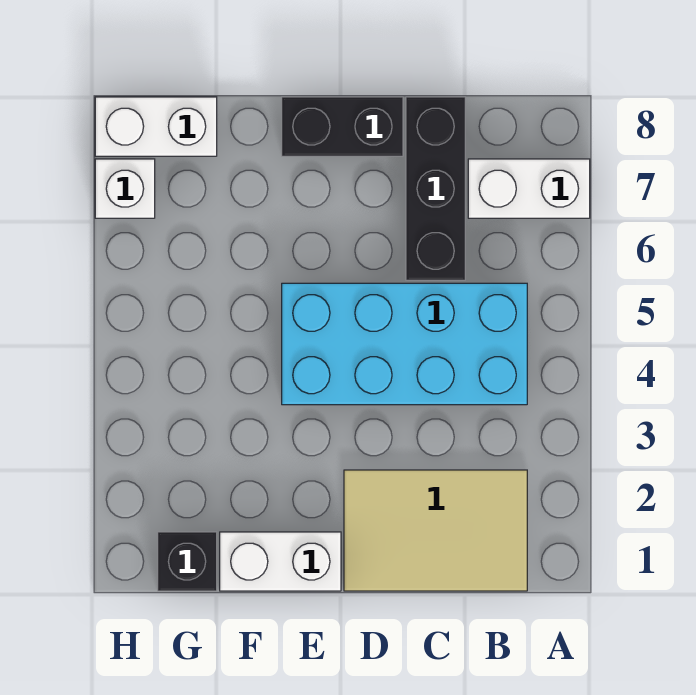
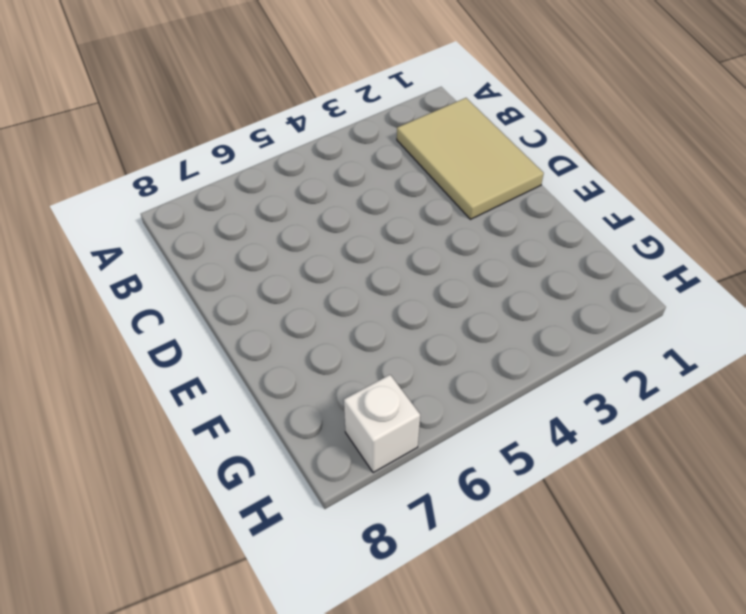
none -> white 1x2 brick [468,159,590,218]
none -> cyan 2x4 brick [282,283,527,405]

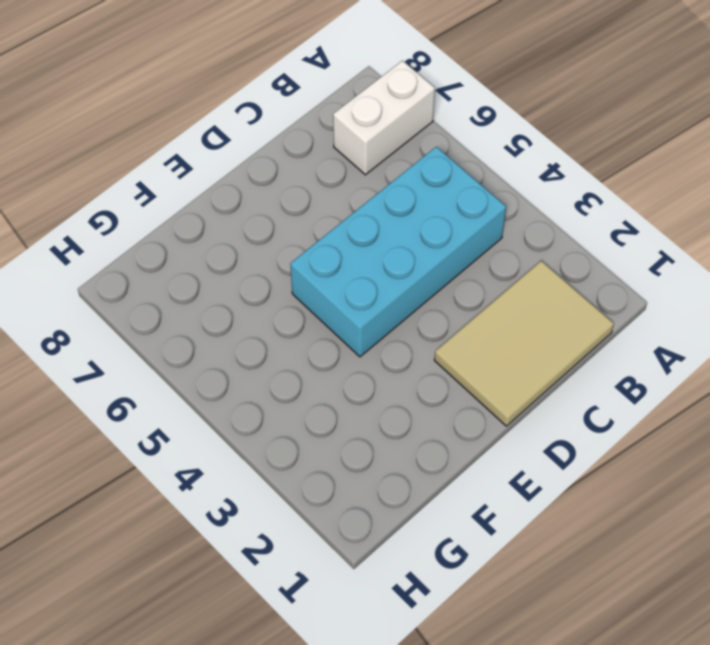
none -> black 1x3 brick [406,97,465,280]
none -> black 1x2 brick [282,97,403,156]

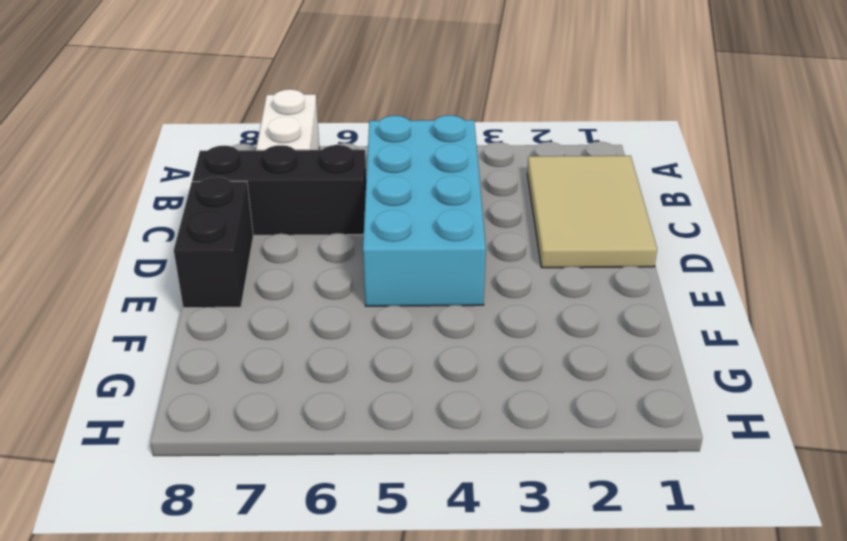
none -> white 1x2 brick [220,532,341,591]
none -> black 1x1 brick [158,532,217,591]

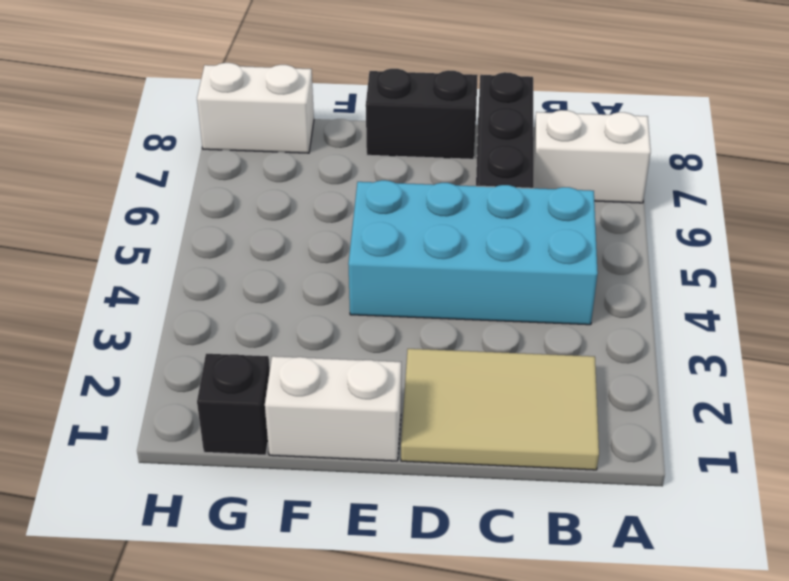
none -> white 1x1 brick [95,159,155,218]

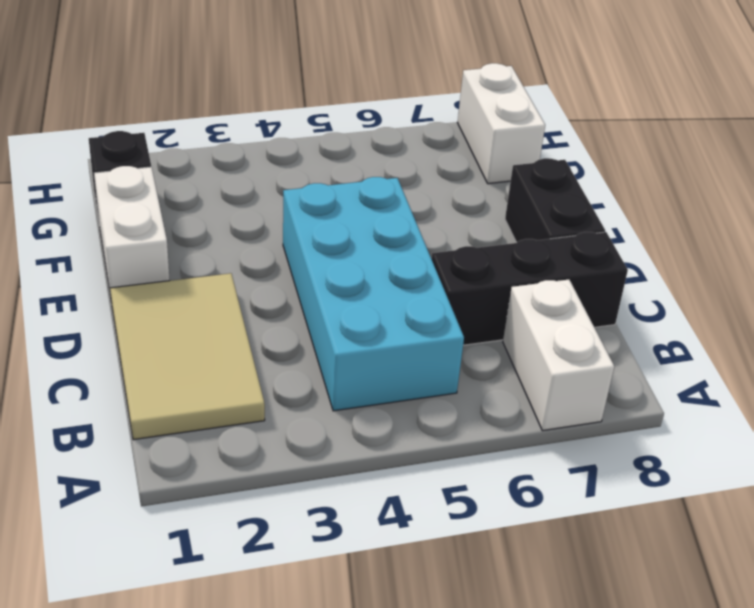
none -> white 1x1 brick [95,159,155,218]

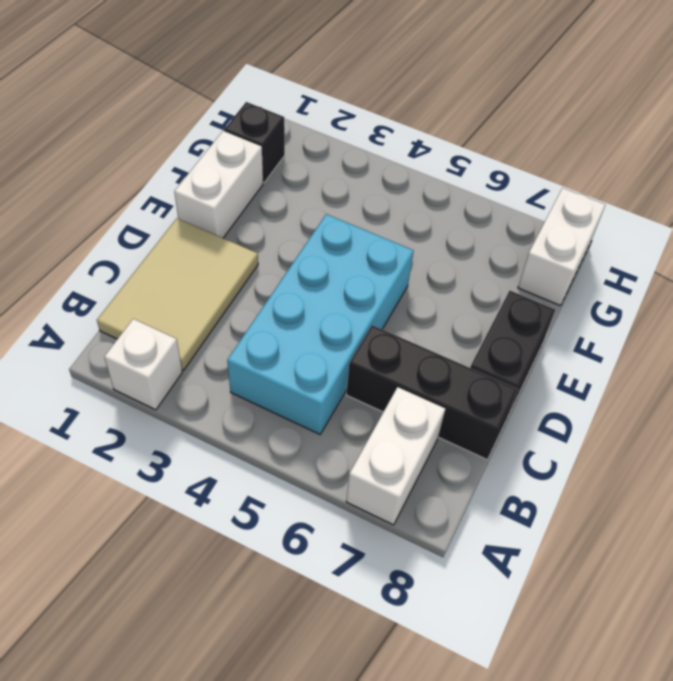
white 1x1 brick [104,319,182,410] -> white 1x1 brick moved to [95,159,155,218]

